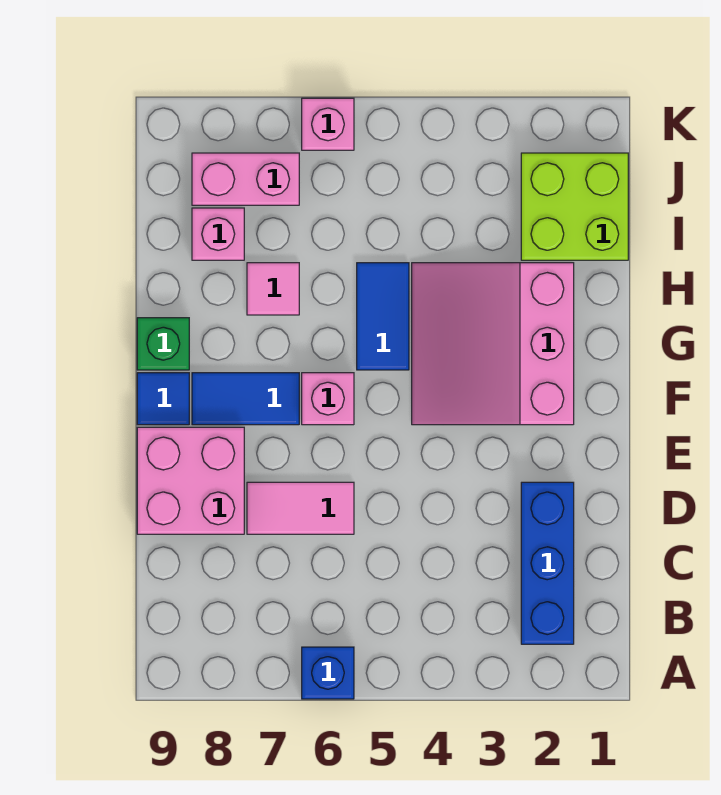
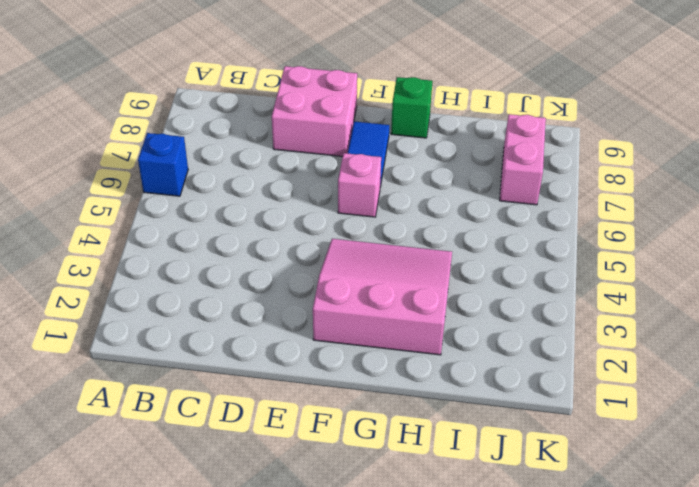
none -> blue 1x3 brick [521,482,574,644]
none -> pink 1x2 tile [247,482,354,534]
none -> blue 1x1 tile [137,373,189,425]

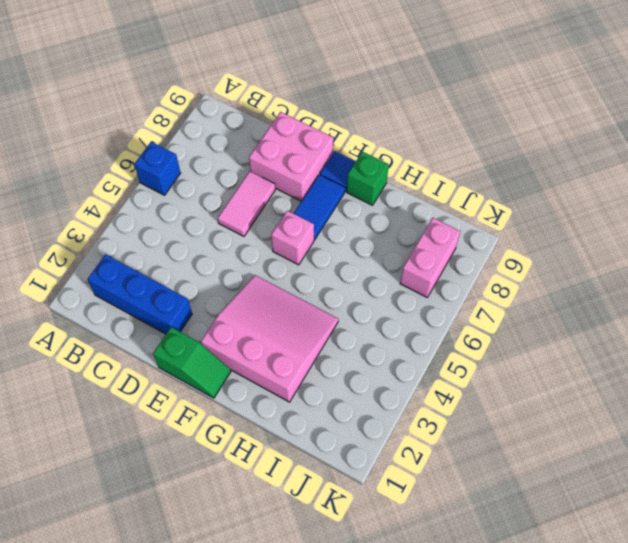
green 1x2 slope [153,327,231,398] -> none
none -> blue 1x2 tile [357,263,409,370]
none -> pink 1x1 tile [247,263,299,315]
none -> lime 2x2 brick [521,153,628,260]

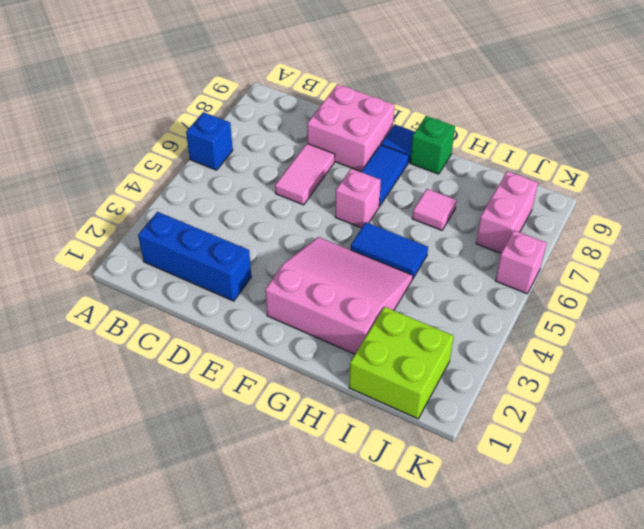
none -> pink 1x1 brick [192,208,244,260]

